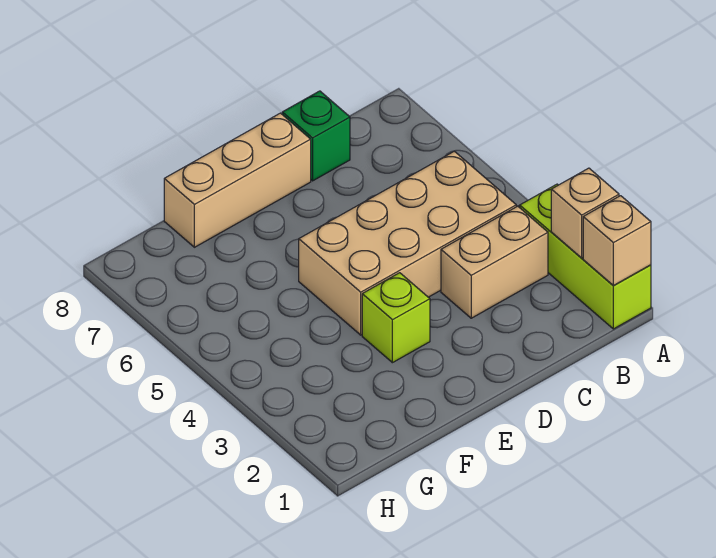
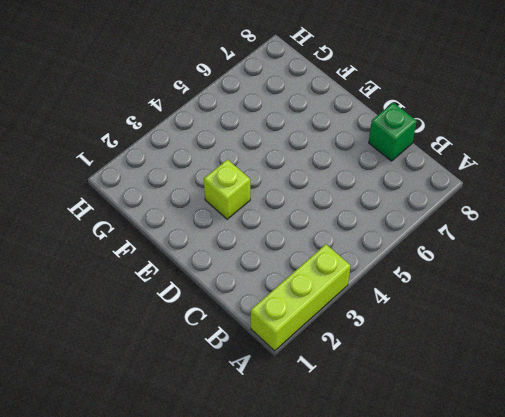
none -> tan 1x2 brick [441,206,548,318]
none -> tan 2x4 brick [299,151,516,335]

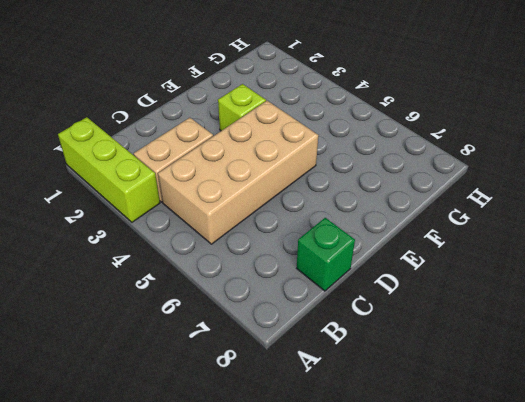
none -> tan 1x3 brick [164,113,311,247]
none -> tan 1x1 brick [583,196,651,285]

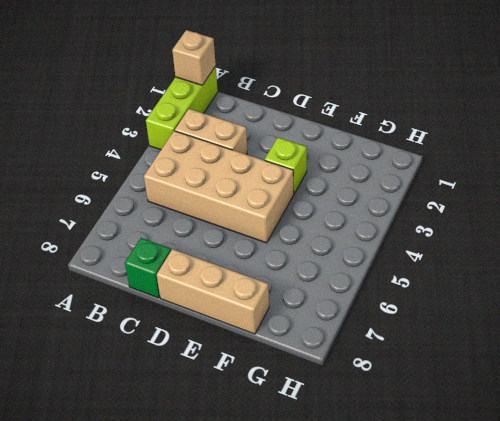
none -> tan 1x1 brick [551,168,619,258]

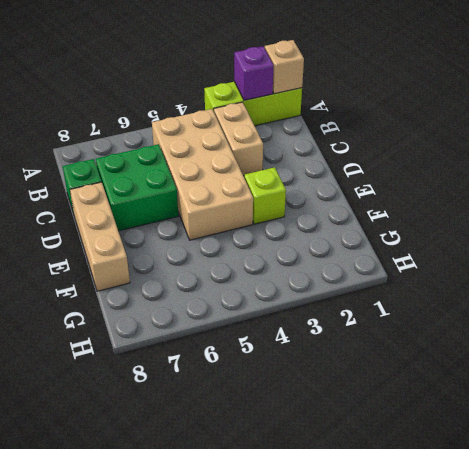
purple 1x1 brick [234,46,274,100] -> tan 1x1 brick [551,168,619,258]
green 2x2 brick [96,144,178,231] -> none

